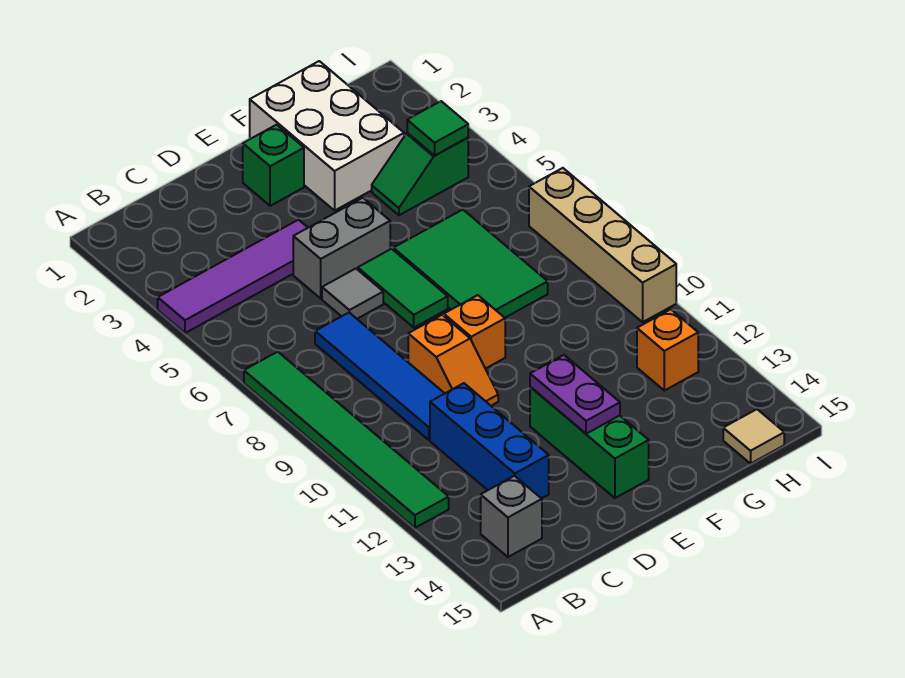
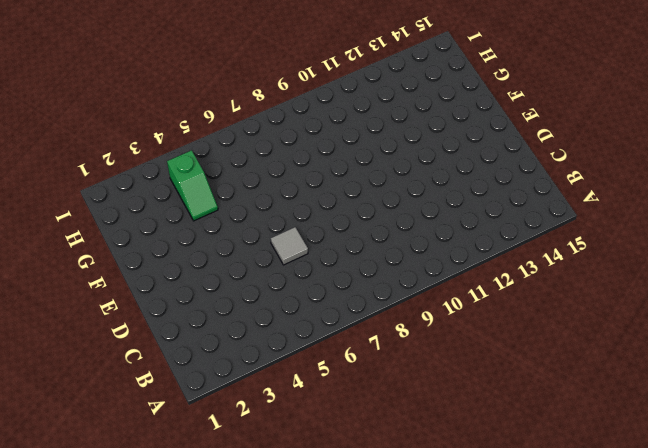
none -> purple 1x4 tile [158,220,308,333]
none -> green 1x6 tile [244,352,449,528]
none -> grey 1x1 brick [481,476,542,557]

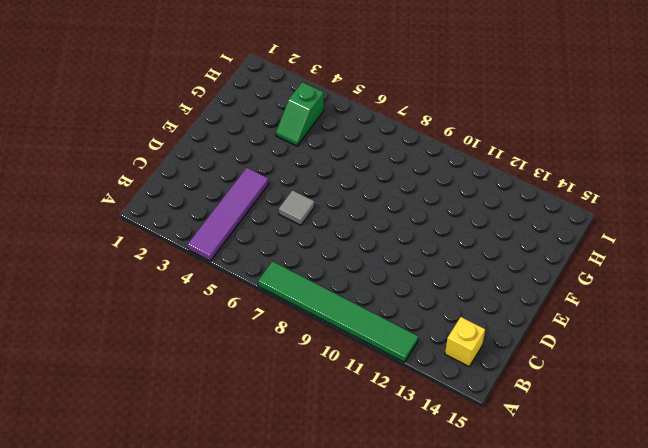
yellow 1x1 brick [445,317,485,366] -> grey 1x1 brick [481,476,542,557]
none -> blue 1x4 tile [315,313,445,440]
none -> blue 1x3 brick [430,383,549,499]
none -> grey 1x2 brick [293,198,390,298]

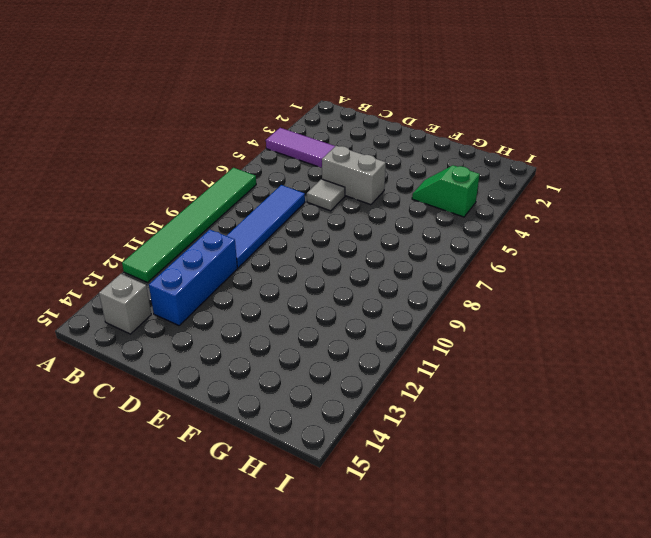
none -> orange 1x2 slope [408,315,498,406]
none -> green 1x1 brick [243,125,304,206]
none -> green 1x2 tile [358,249,448,328]

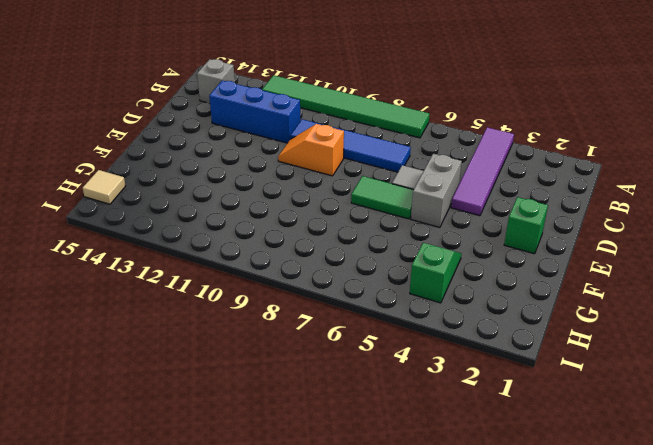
none -> orange 1x1 brick [444,295,505,369]
none -> green 1x3 brick [530,387,649,498]
none -> white 2x3 brick [250,61,404,211]

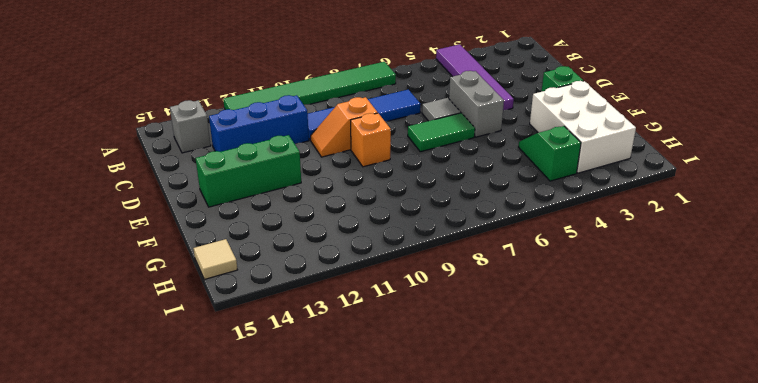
white 2x3 brick [530,81,636,173] -> white 2x3 brick turned to [250,61,404,211]
none -> green 2x3 tile [393,210,548,318]
none -> orange 1x1 brick [637,309,698,391]
none -> tan 1x4 brick [529,168,676,322]

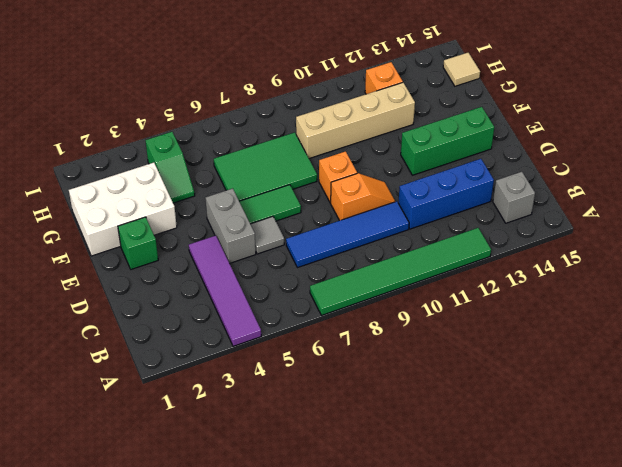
tan 1x4 brick [296,83,415,159] -> tan 1x4 brick moved to [529,168,676,322]
none -> purple 1x2 plate [530,355,620,434]
none -> green 1x1 tile [407,101,468,155]

